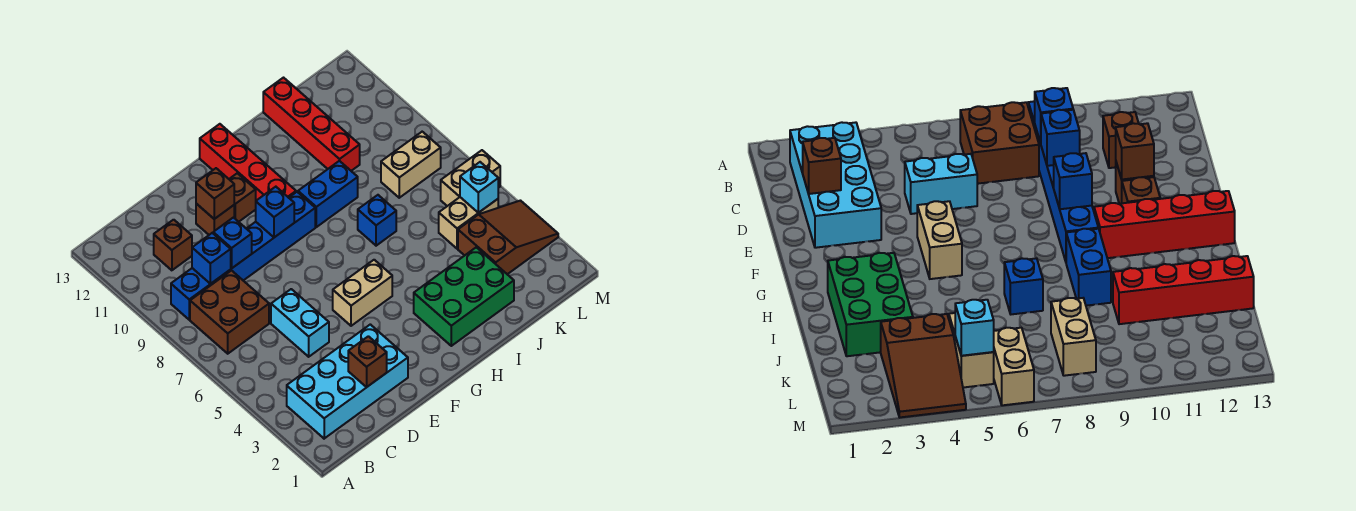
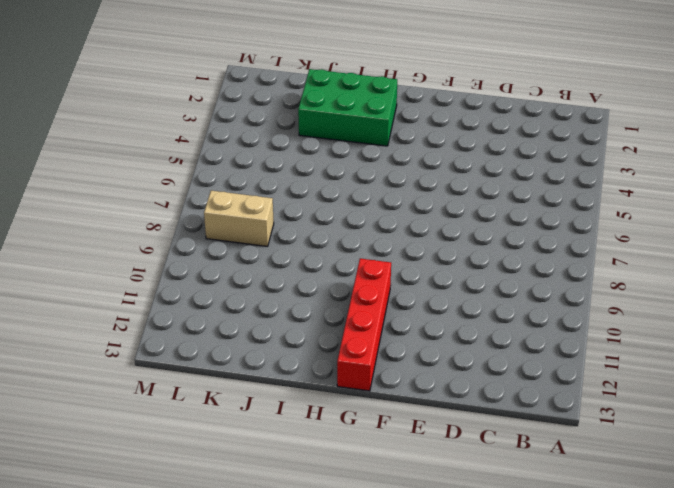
none -> cyan 2x4 brick [287,324,408,439]
none -> brown 2x2 brick [190,271,269,354]
none -> blue 1x6 brick [171,192,315,320]

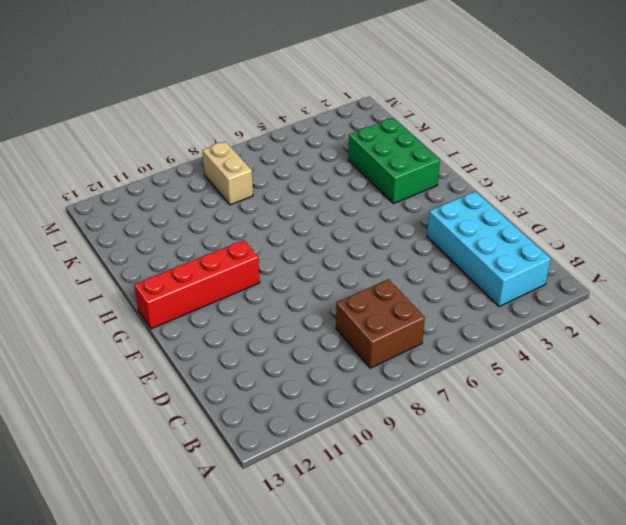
none -> blue 1x6 brick [171,192,315,320]
none -> brown 1x1 brick [154,220,192,270]
none -> cyan 1x2 brick [271,289,329,357]

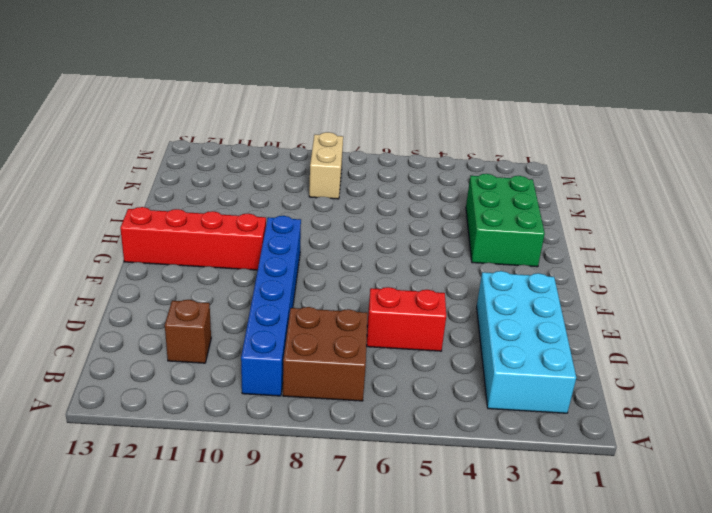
red 1x2 brick [367,287,446,351] -> cyan 1x2 brick [271,289,329,357]
none -> brown 1x1 brick [196,204,234,235]
none -> tan 1x2 brick [333,260,392,326]
none -> brown 1x1 brick [229,173,256,222]

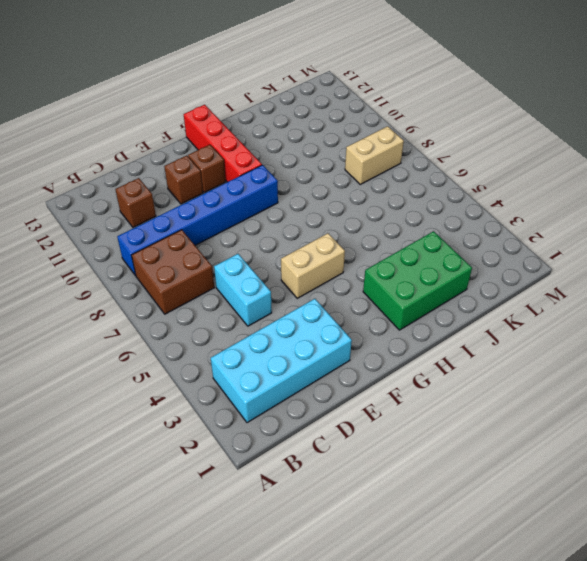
none -> blue 1x2 brick [298,161,358,227]
none -> blue 1x1 brick [358,195,396,246]
none -> red 1x4 brick [263,78,360,171]

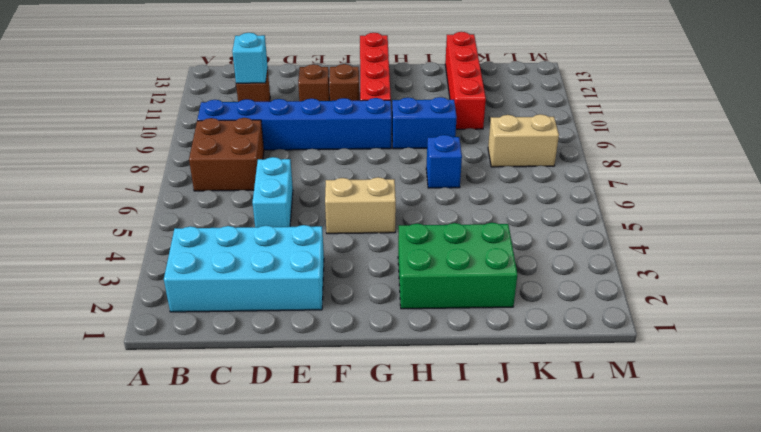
cyan 1x1 brick [232,33,268,83] -> cyan 1x1 brick moved to [460,162,498,213]
none -> brown 2x3 slope [458,201,558,274]
none -> tan 1x2 brick [439,197,498,249]
none -> tan 1x2 brick [441,150,500,206]

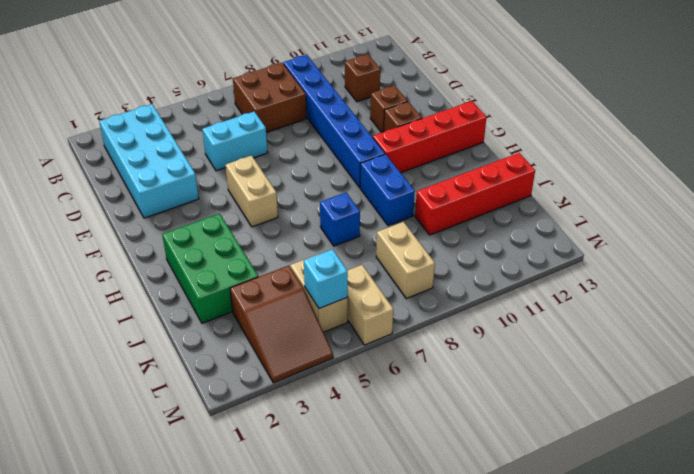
none -> blue 1x1 brick [192,233,231,284]
none -> brown 1x1 brick [348,336,387,387]
none -> blue 1x1 brick [213,218,252,268]

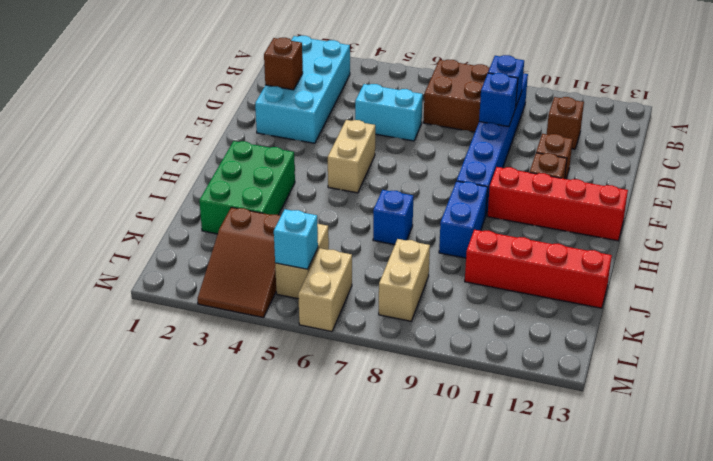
none -> brown 1x1 brick [196,168,234,219]
none -> blue 1x1 brick [256,187,294,237]

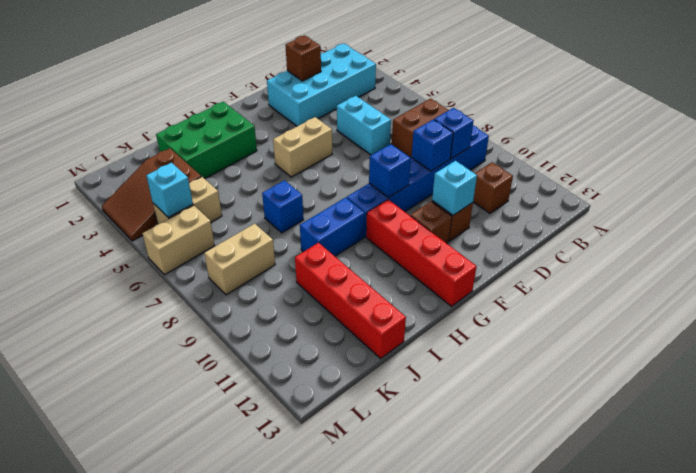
cyan 1x1 brick [432,161,477,215] -> brown 1x1 brick [196,168,234,219]

